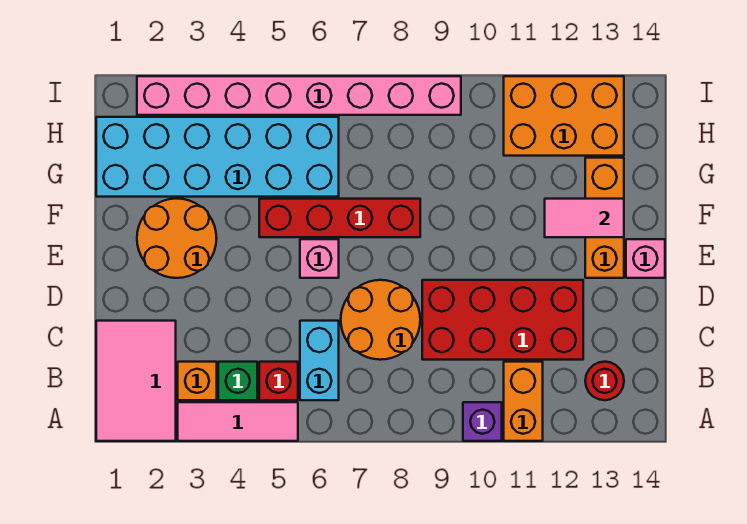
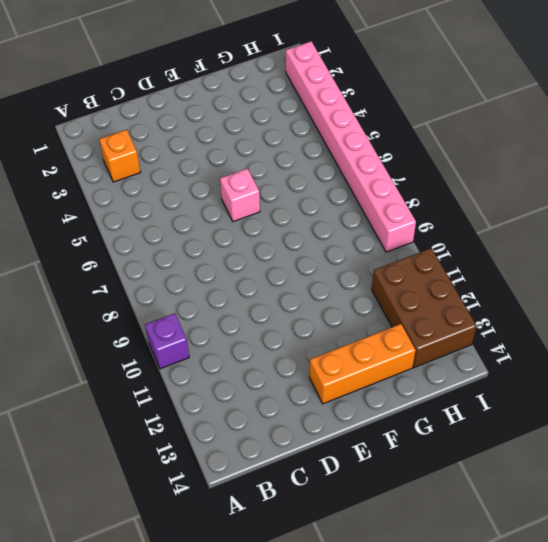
brown 2x3 brick [372,248,477,368] -> orange 2x3 brick [504,76,624,156]
none -> pink 2x3 tile [96,321,176,441]
none -> pink 1x3 tile [178,402,298,441]
none -> orange 1x2 brick [504,362,543,441]

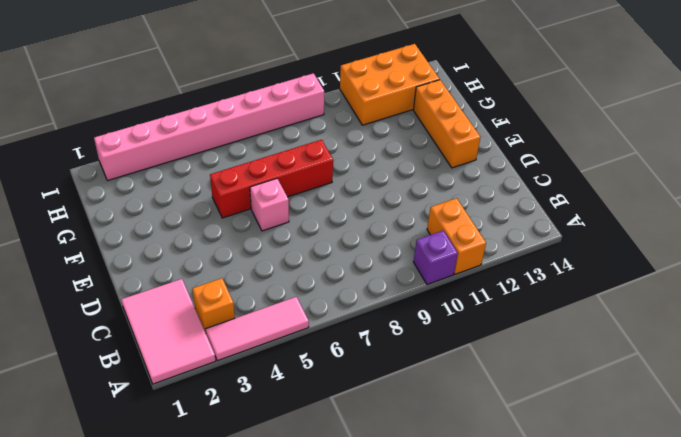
none -> green 1x1 brick [218,362,257,400]
none -> red 1x1 brick [259,362,298,400]
none -> cyan 1x2 brick [300,321,339,400]

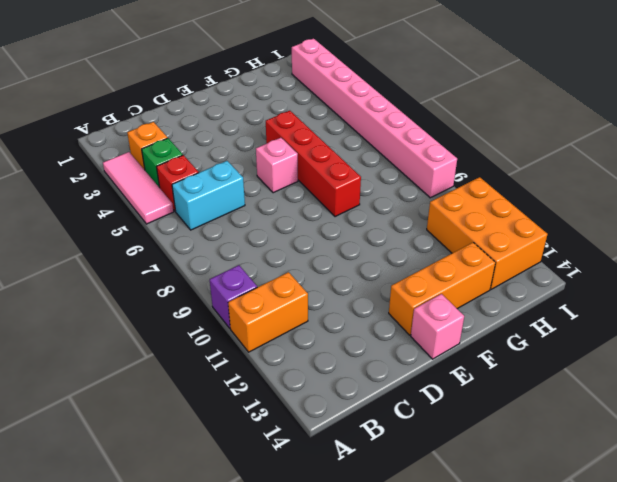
none -> pink 2x3 tile [96,321,176,441]
none -> red 1x1 round brick [585,362,624,400]
none -> orange 2x2 round brick [341,280,420,360]

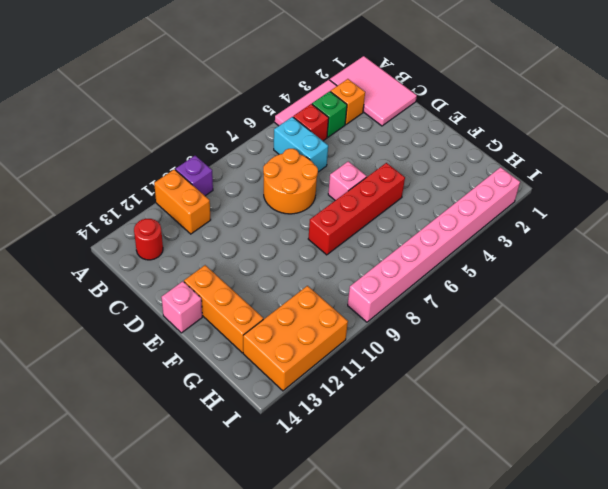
none -> red 2x4 brick [422,280,583,360]
none -> orange 2x2 round brick [137,199,217,278]
none -> cyan 2x6 brick [96,117,339,197]

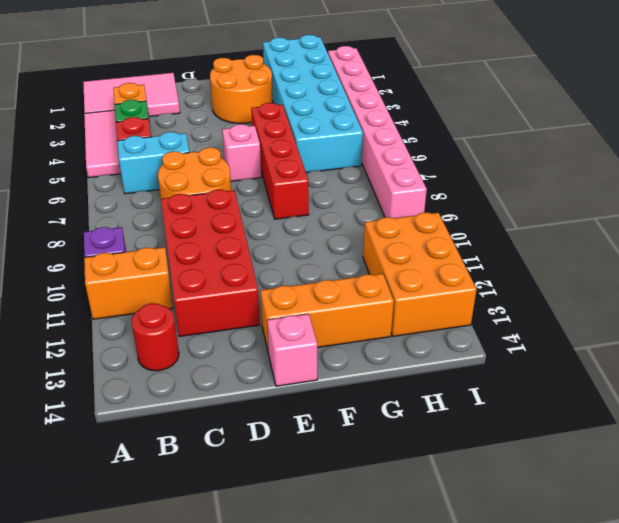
none -> pink 1x2 tile [545,199,624,237]

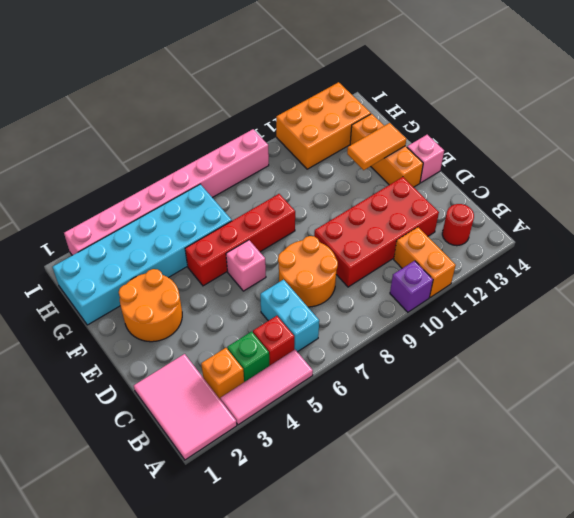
orange 1x2 tile [347,123,406,170] -> pink 1x2 tile [545,199,624,237]

